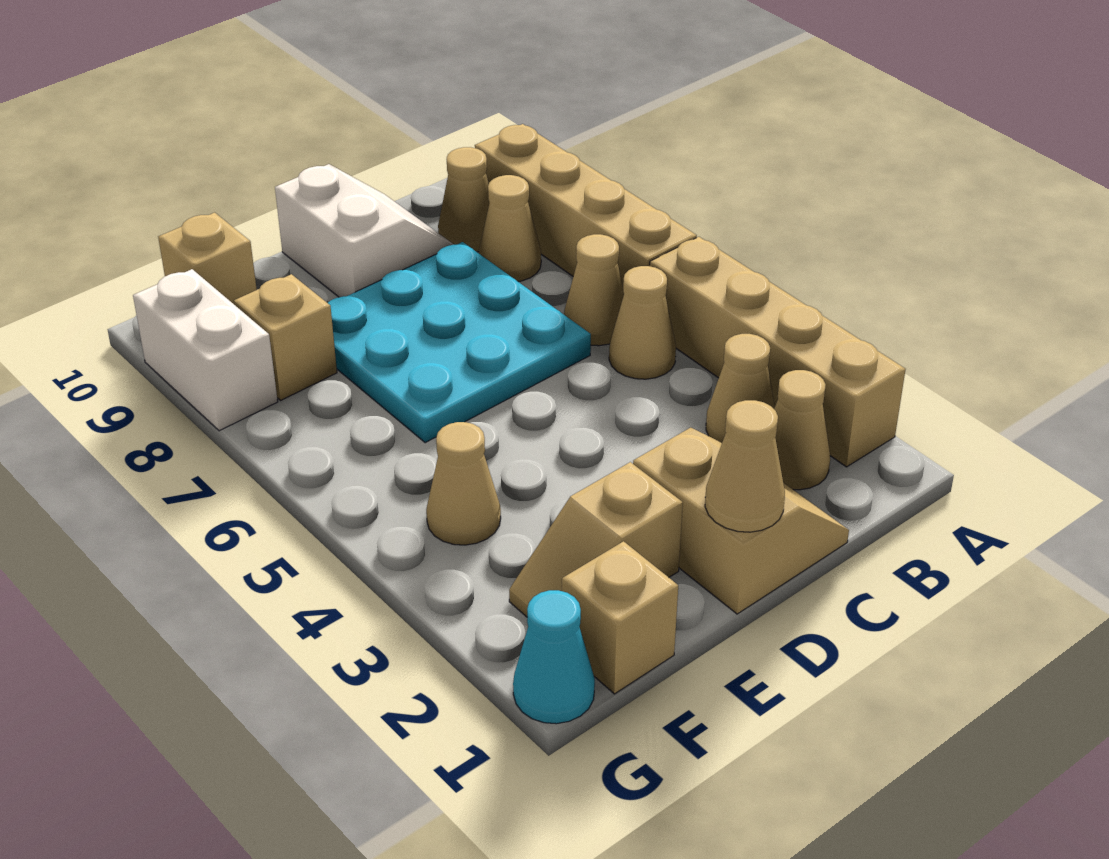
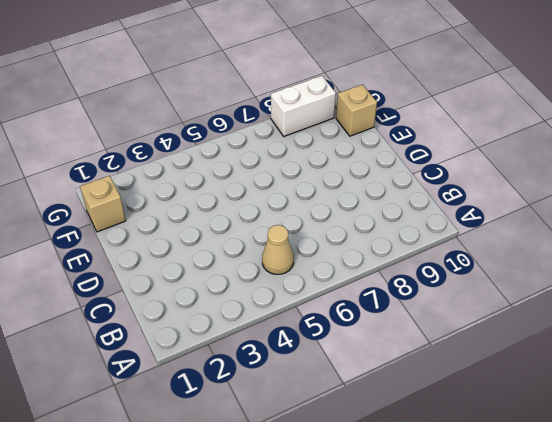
none -> tan 1x4 brick [650,237,906,467]
none -> tan 1x4 brick [475,124,697,284]
none -> tan 1x1 cone [774,370,830,490]

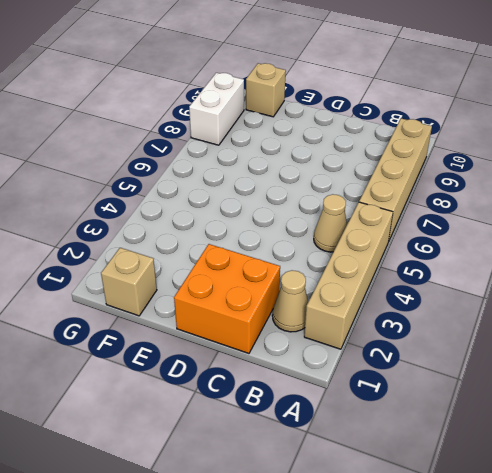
orange 2x2 brick [174,244,280,353] -> tan 2x2 slope [633,428,849,614]
none -> tan 1x1 cone [706,334,775,442]
none -> tan 1x1 cone [564,234,624,346]
none -> tan 1x1 cone [479,175,541,281]

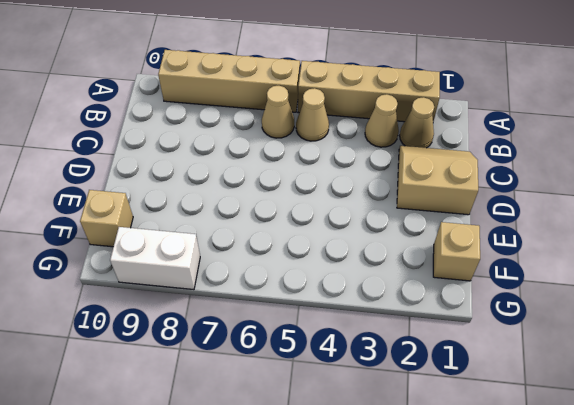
none -> tan 1x1 cone [479,175,541,281]
none -> tan 1x1 cone [438,147,489,252]
none -> cyan 3x3 plate [328,242,591,443]

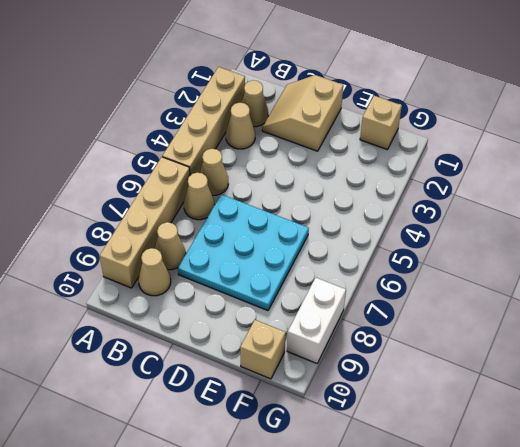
none -> white 2x2 slope [275,164,454,297]
none -> tan 1x2 slope [509,462,683,617]
none -> tan 1x1 cone [426,422,501,545]

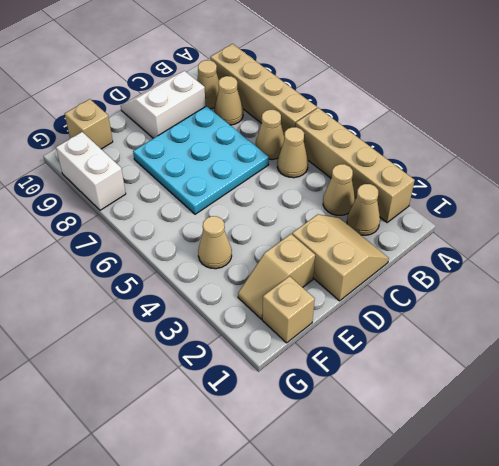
white 2x2 slope [121,71,206,138] -> white 2x2 slope turned to [275,164,454,297]
none -> tan 1x1 brick [234,274,337,400]
none -> cyan 1x1 cone [513,590,595,724]
none -> tan 1x1 cone [705,400,785,532]

